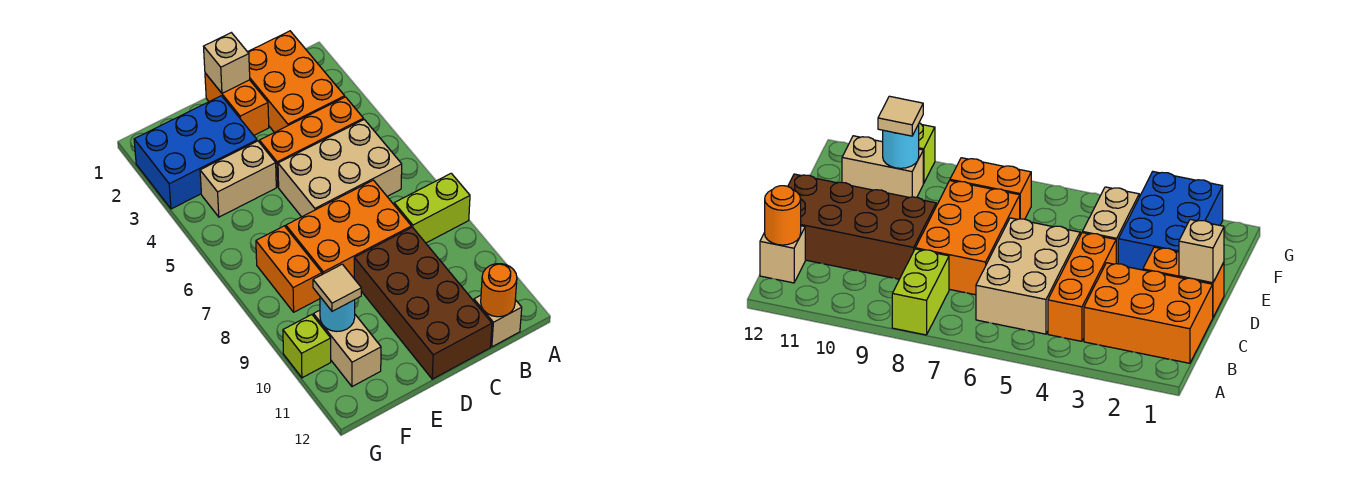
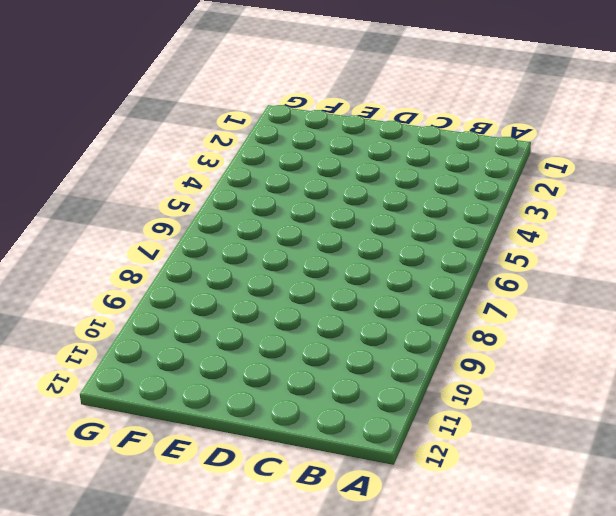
none -> lime 1x2 brick [394,173,470,243]
none -> orange 2x3 brick [248,31,345,133]
none -> orange 1x3 brick [259,97,363,187]

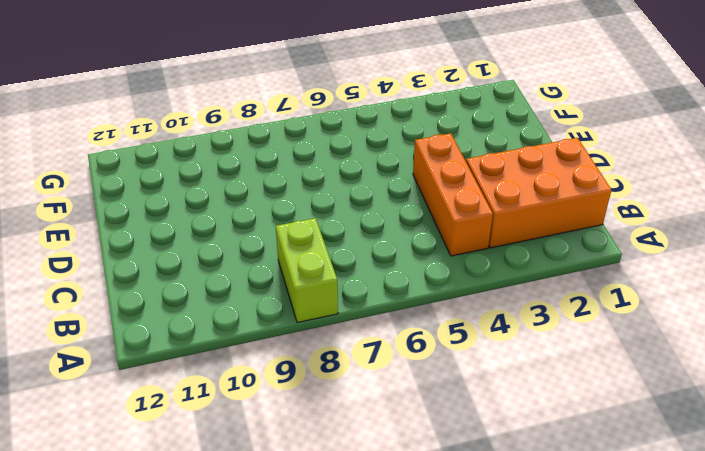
none -> tan 2x3 brick [278,120,402,217]
none -> tan 1x1 brick [474,295,522,347]
none -> orange 2x3 brick [286,180,411,278]

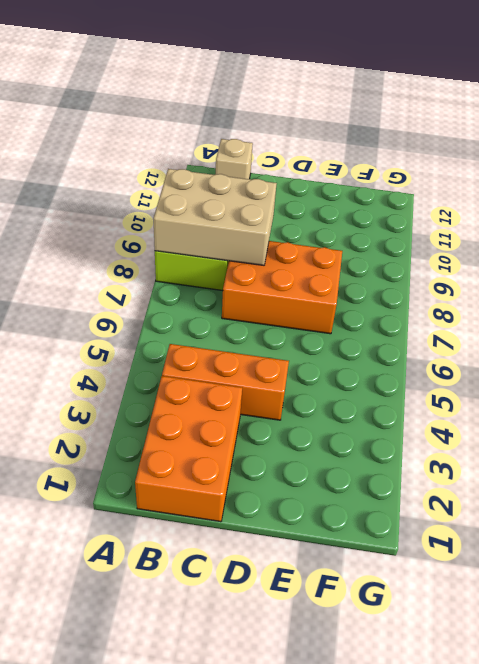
tan 2x3 brick [153,169,277,265] -> tan 2x3 brick moved to [278,120,402,217]
none -> brown 2x4 brick [354,227,492,379]
none -> orange 1x2 brick [205,73,269,135]
none -> blue 2x3 brick [134,96,257,209]

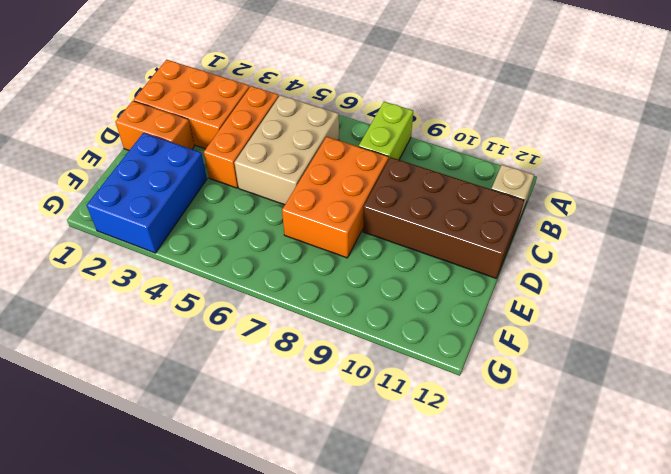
none -> tan 1x2 brick [200,141,276,217]
none -> orange 1x2 brick [256,226,322,312]
none -> tan 1x2 brick [313,310,381,387]

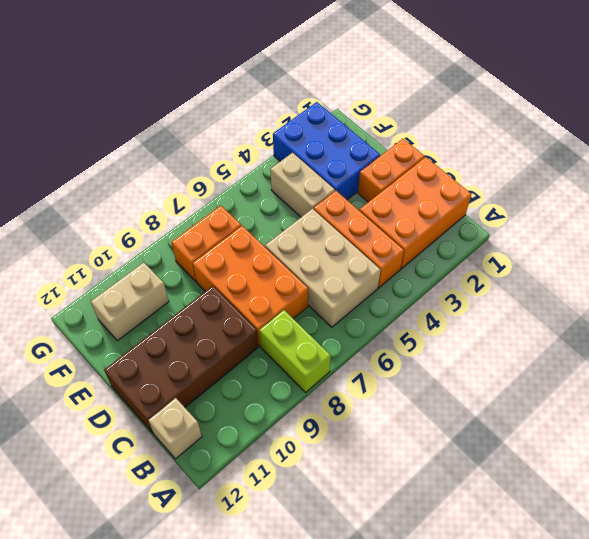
none -> lime 1x1 brick [283,315,331,378]
none -> orange 1x1 round brick [481,264,517,317]
none -> tan 1x1 brick [204,33,250,93]

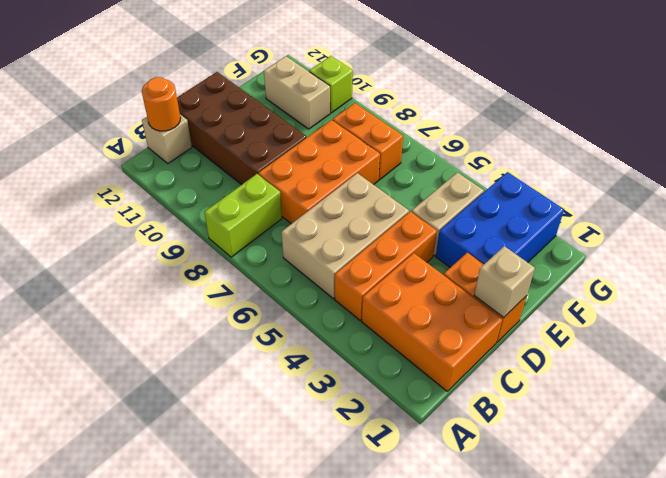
none -> cyan 1x1 round brick [320,297,355,331]
none -> tan 1x1 tile [313,264,361,311]

